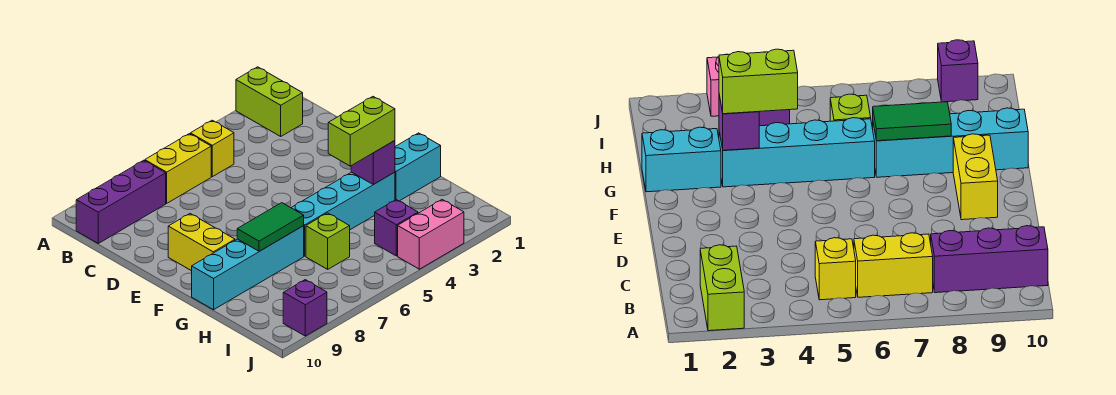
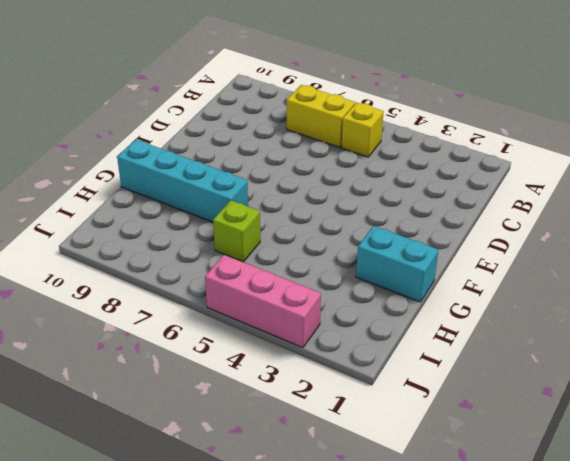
pink 1x3 brick [205,255,321,348] -> pink 1x2 brick [398,200,464,269]
none -> lime 1x2 brick [236,67,303,136]
none -> purple 1x3 brick [76,160,166,243]
none -> yellow 1x2 brick [168,214,235,271]

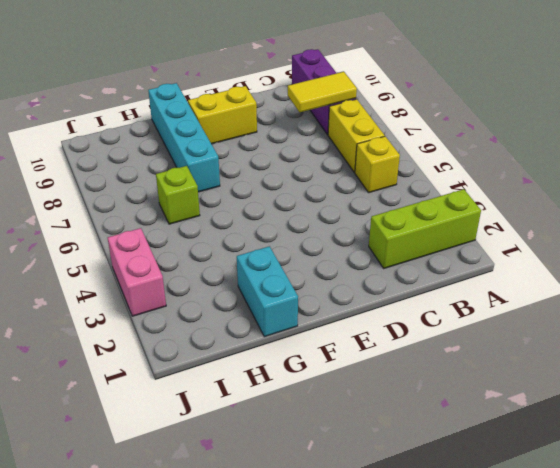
lime 1x3 brick [369,189,481,268] -> lime 1x2 brick [236,67,303,136]
yellow 1x2 tile [288,72,357,112] -> none
none -> cyan 1x4 brick [291,172,395,256]
none -> purple 1x1 brick [375,200,418,256]
none -> purple 1x1 brick [283,280,327,336]

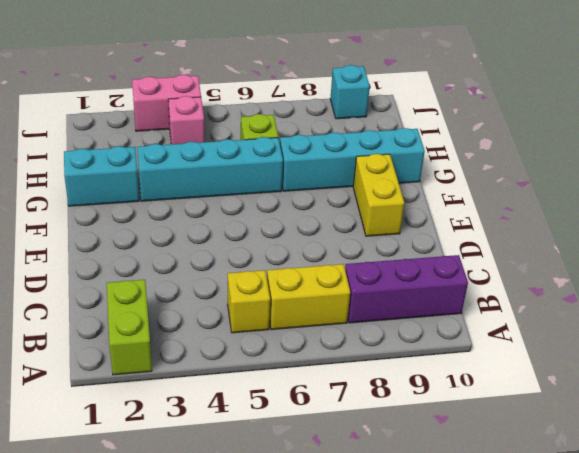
pink 1x1 brick [168,96,205,144] -> purple 1x1 brick [375,200,418,256]
cyan 1x1 brick [330,65,370,119] -> purple 1x1 brick [283,280,327,336]
none -> purple 1x1 brick [351,141,395,184]
none -> green 1x2 tile [237,203,304,251]
none -> lime 1x2 brick [328,97,395,166]

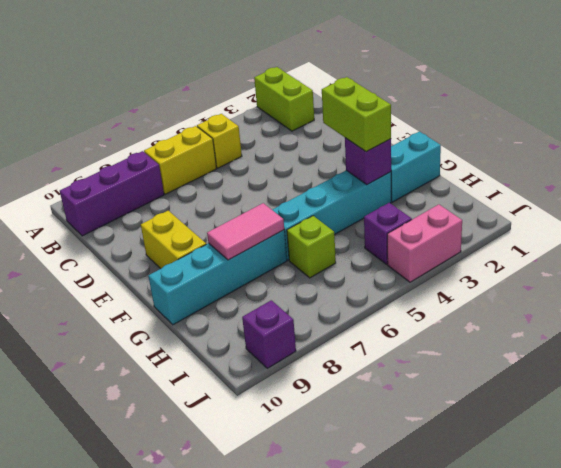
lime 1x2 brick [322,77,391,152] -> lime 1x2 brick turned to [328,97,395,166]
pink 1x2 tile [207,203,284,260] -> green 1x2 tile [237,203,304,251]

